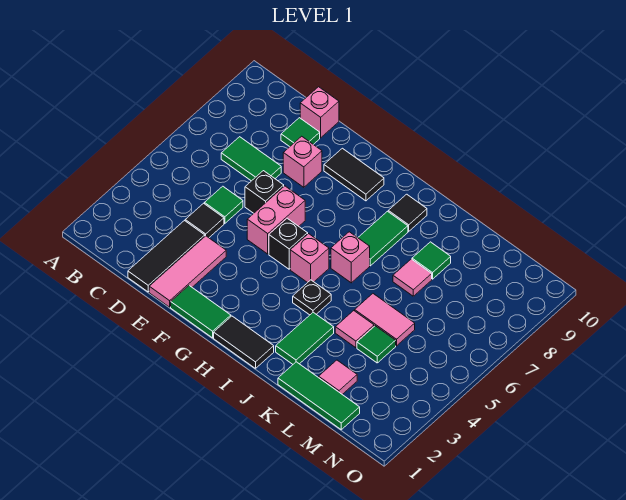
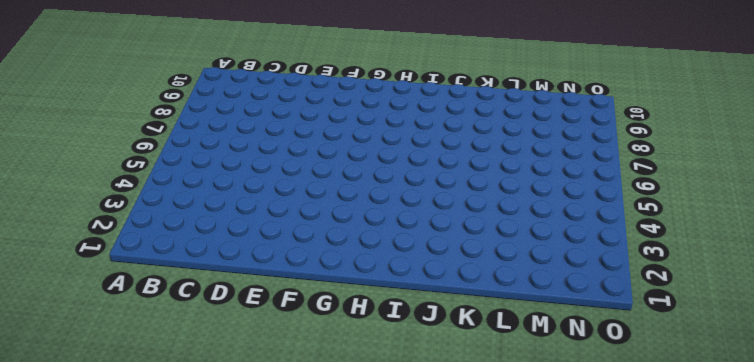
none -> green 1x2 tile [221,137,281,181]
none -> black 1x3 tile [128,221,205,292]
none -> black 1x1 tile [185,203,224,238]

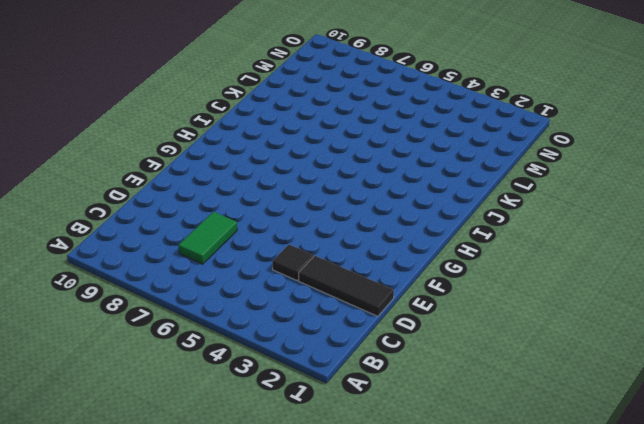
none -> green 1x1 tile [204,186,243,223]
none -> green 1x1 tile [281,118,320,147]
none -> pink 1x1 brick [300,87,339,138]

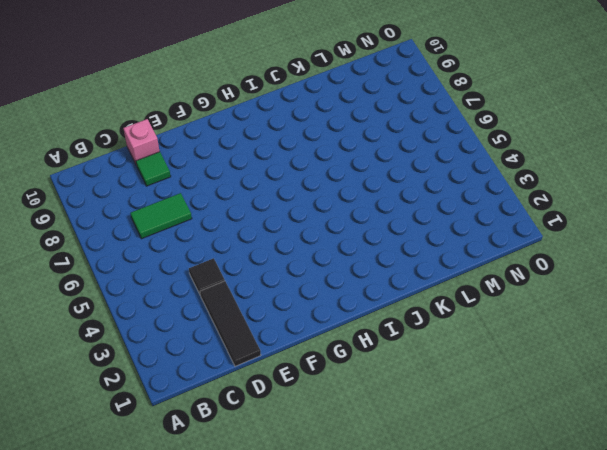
none -> green 1x1 tile [204,186,243,223]
none -> pink 1x3 tile [149,236,226,307]
none -> black 1x1 brick [245,171,284,213]

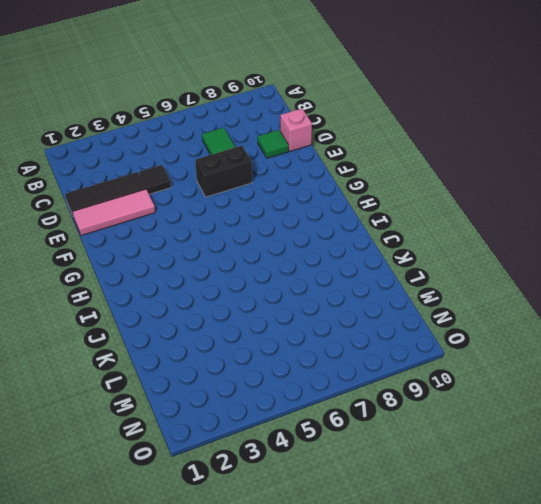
black 1x2 brick [195,146,252,197] -> black 1x1 brick [245,171,284,213]
none -> green 1x1 tile [204,186,243,223]
none -> pink 1x1 brick [283,136,322,187]
none -> green 1x2 tile [171,286,231,338]

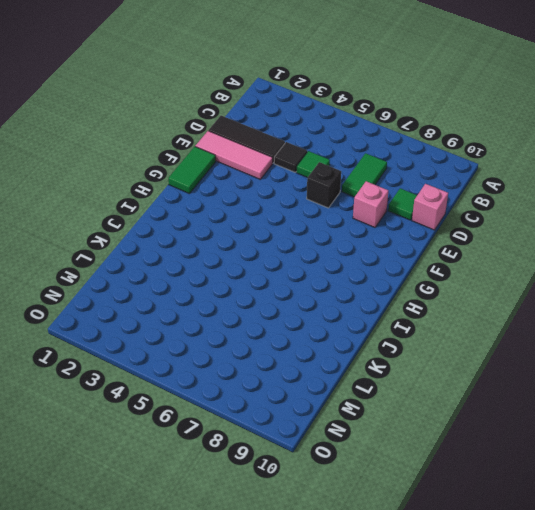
none -> pink 1x2 brick [247,186,305,254]
none -> black 1x2 tile [324,148,384,201]
none -> black 1x1 brick [269,218,308,269]

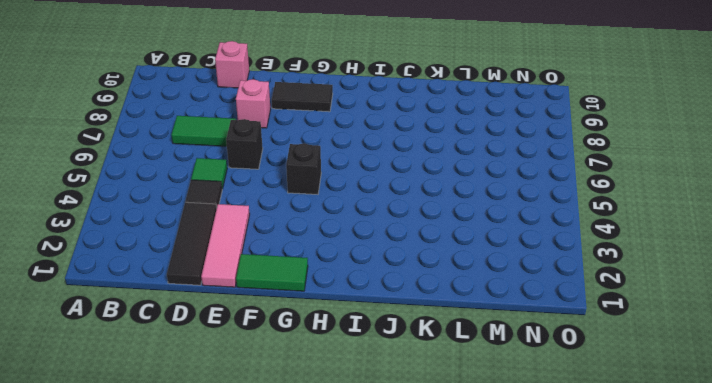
none -> green 1x1 tile [281,118,320,147]
none -> pink 1x2 brick [247,186,305,254]
none -> black 1x2 tile [214,316,274,368]

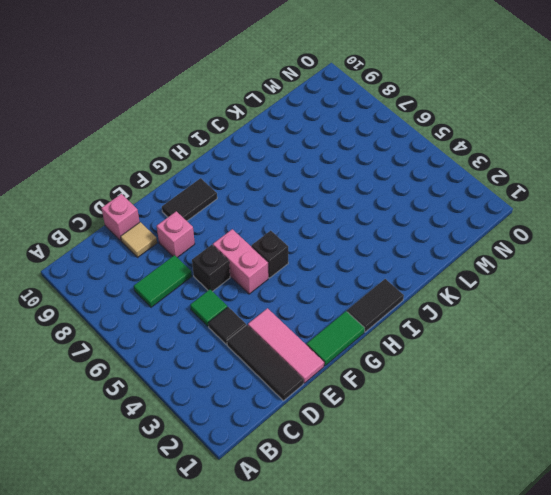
tan 1x1 tile [121,222,157,257] -> green 1x1 tile [281,118,320,147]
none -> pink 1x1 brick [290,234,329,283]
none -> black 1x1 plate [293,280,331,315]
none -> pink 1x1 brick [331,232,370,283]

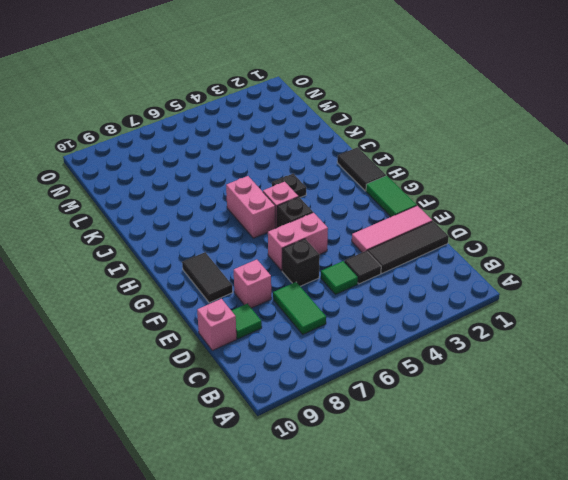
pink 1x2 brick [226,176,275,238] -> pink 1x1 brick [331,232,370,283]
none -> green 1x2 tile [358,211,408,266]
none -> black 1x1 tile [388,194,427,231]
none -> green 1x2 tile [276,312,334,364]

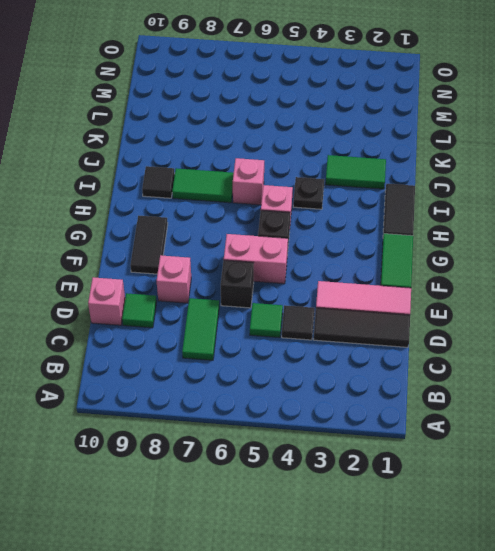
none -> green 1x3 tile [278,362,360,429]
none -> pink 1x1 tile [335,311,374,348]
none -> pink 1x2 tile [355,294,415,346]

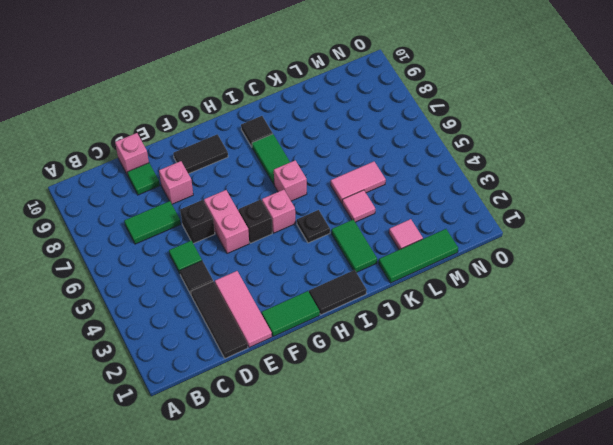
none -> pink 1x1 tile [393,259,432,296]
none -> green 1x1 tile [412,242,451,279]
none -> green 1x1 tile [357,326,396,363]

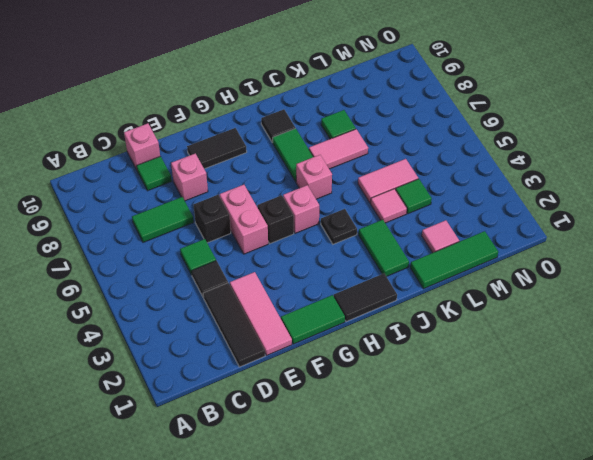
pink 1x2 tile [309,129,368,169] -> pink 1x1 tile [393,259,432,296]

